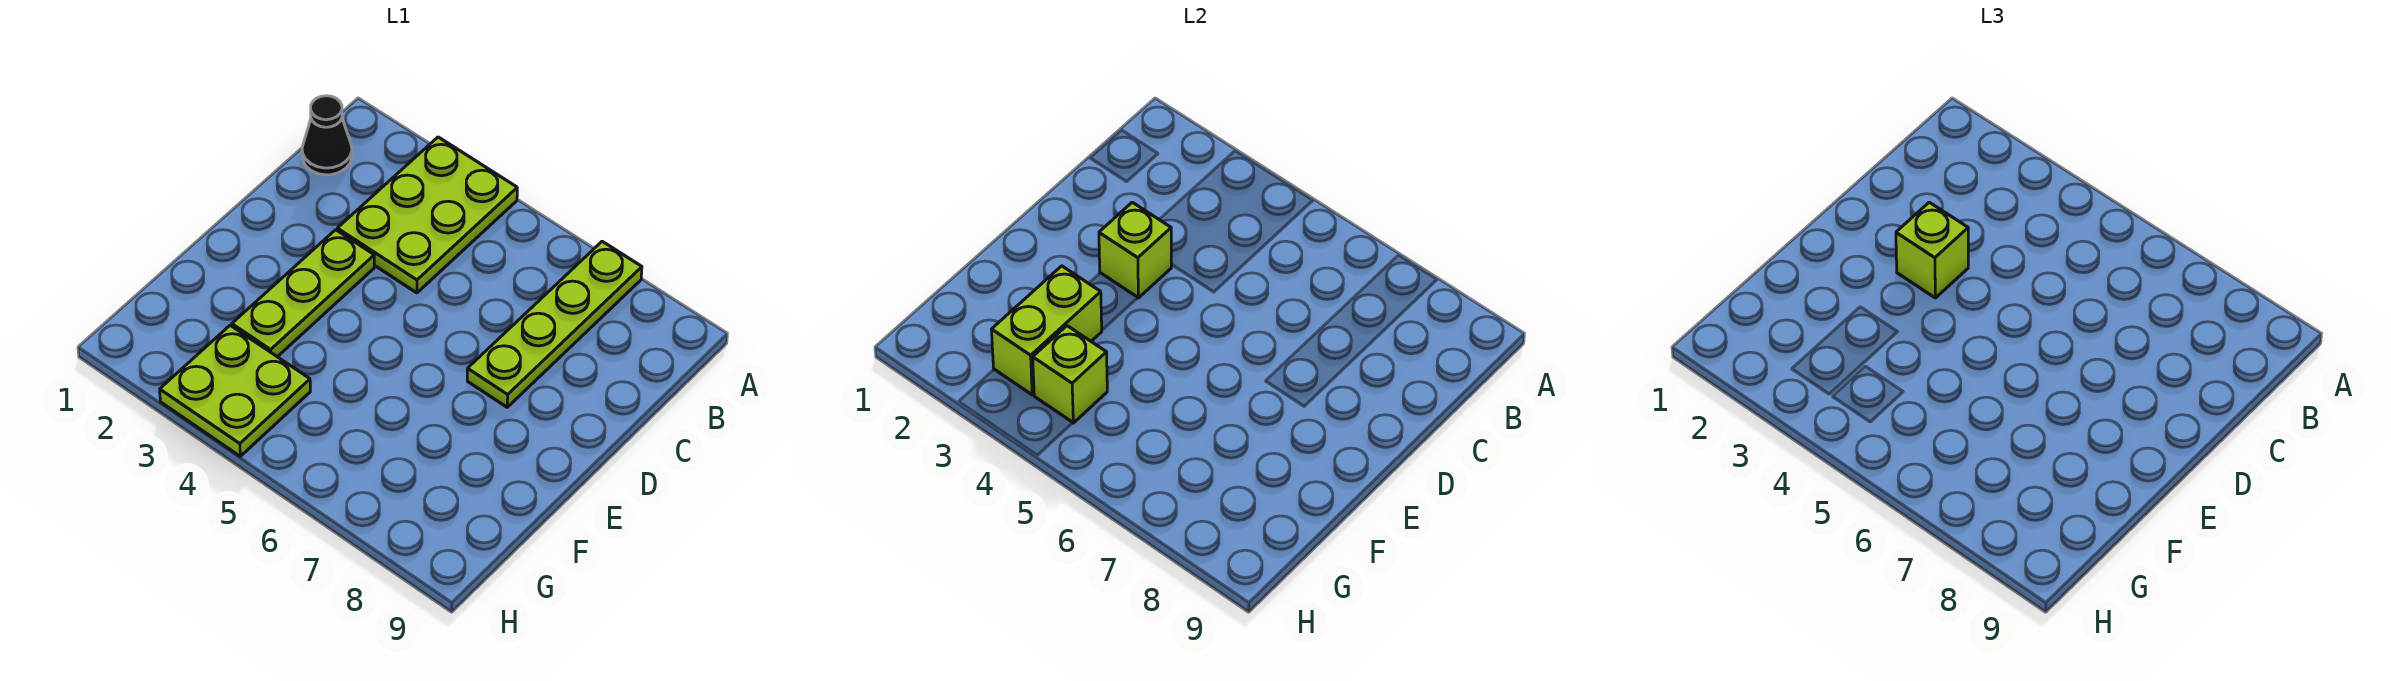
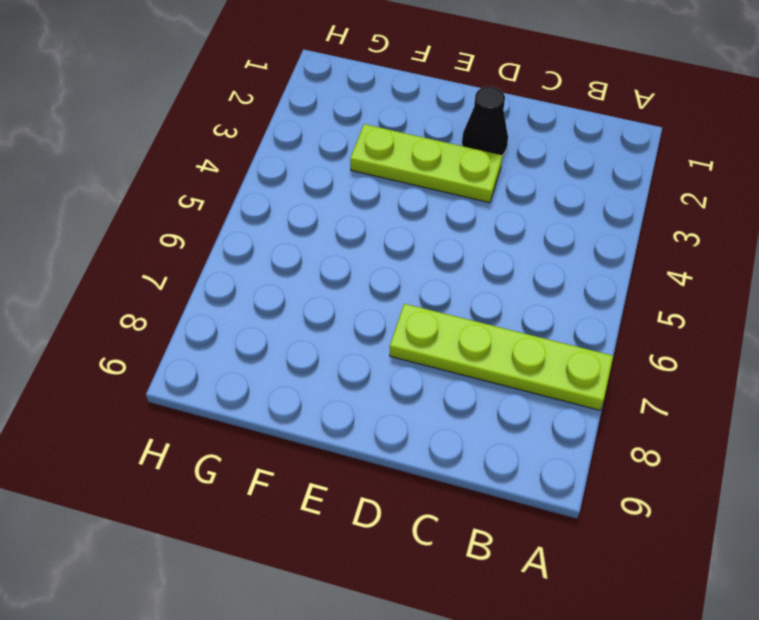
black 1x1 cone [462,87,508,155] -> black 1x1 cone moved to [302,96,352,175]
none -> lime 2x3 plate [337,137,517,293]
none -> lime 2x2 plate [160,325,310,456]

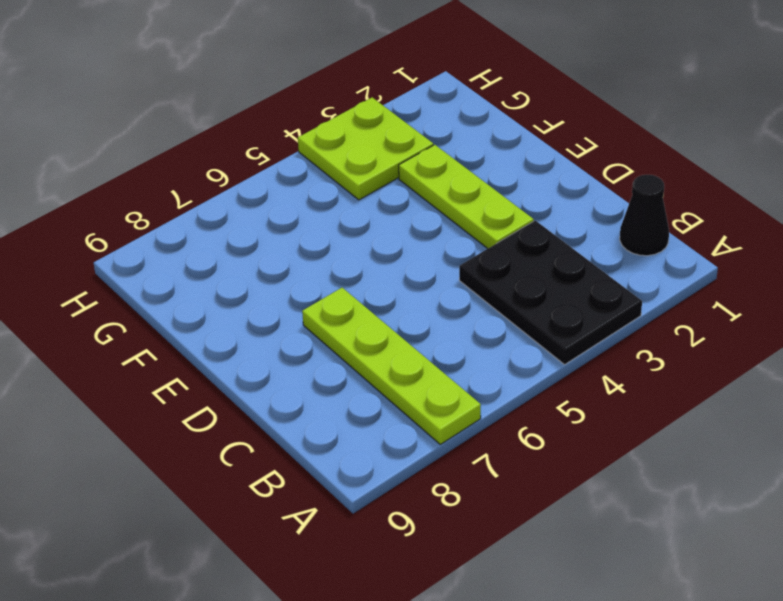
black 2x3 plate [459,220,642,365] -> lime 2x3 plate [337,137,517,293]
none -> lime 1x1 brick [1099,202,1172,298]
none -> lime 1x2 brick [992,266,1102,395]

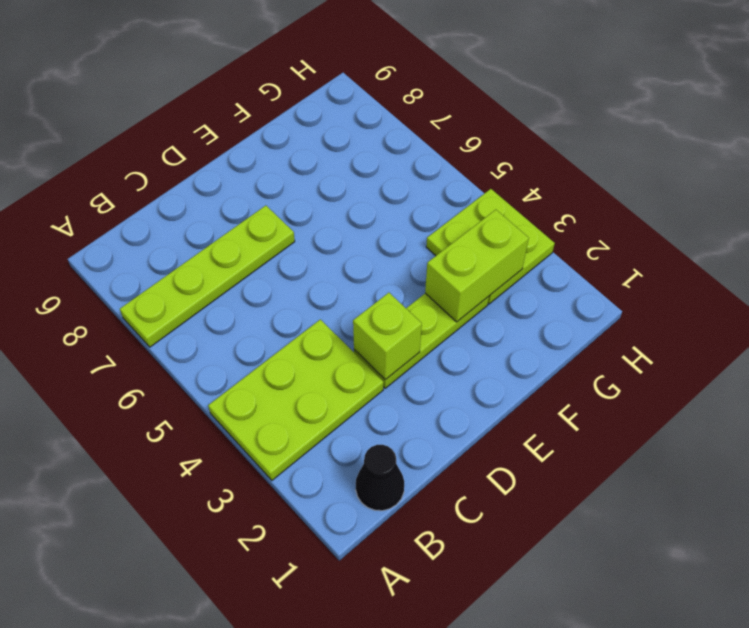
none -> lime 1x1 brick [1033,326,1107,423]
none -> lime 1x1 brick [1896,202,1968,298]

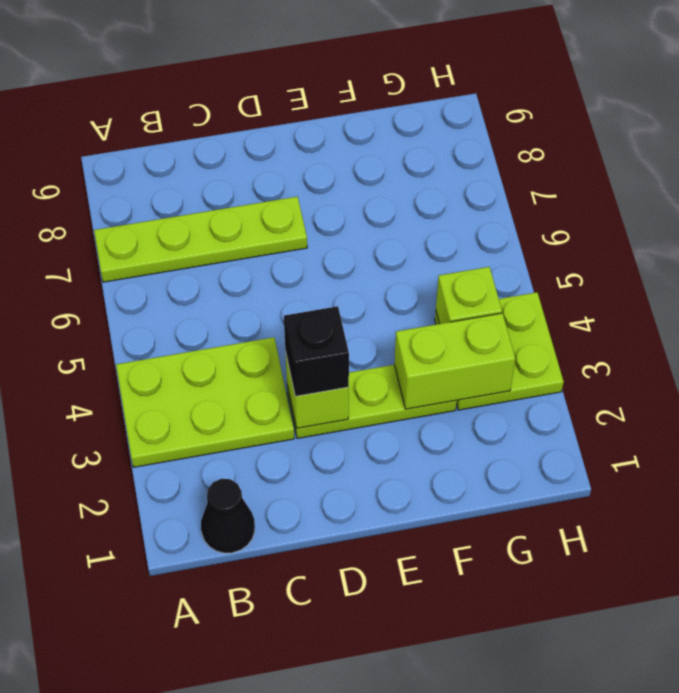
black 1x1 brick [284,306,349,396] -> lime 1x1 brick [1896,202,1968,298]

